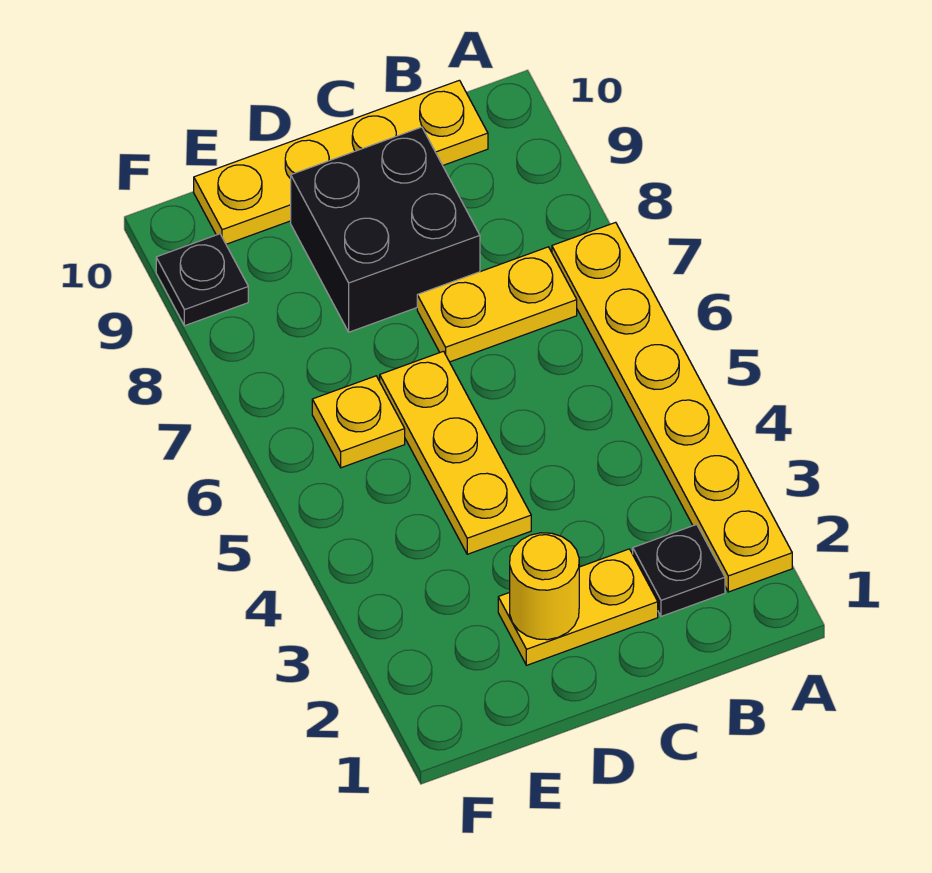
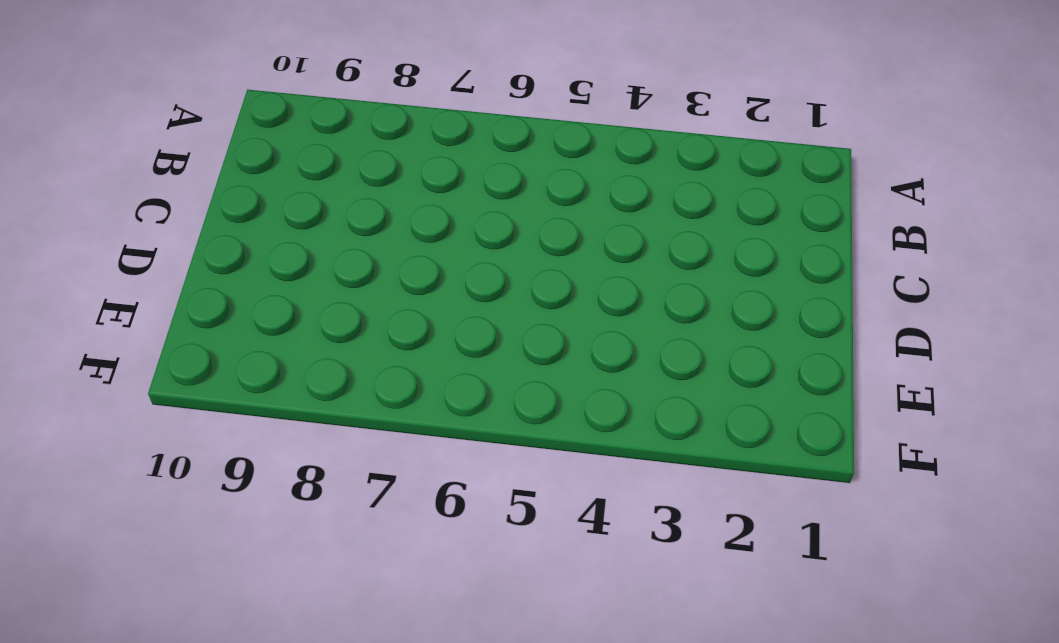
none -> yellow 1x6 plate [552,222,792,592]
none -> black 1x1 plate [633,524,725,616]

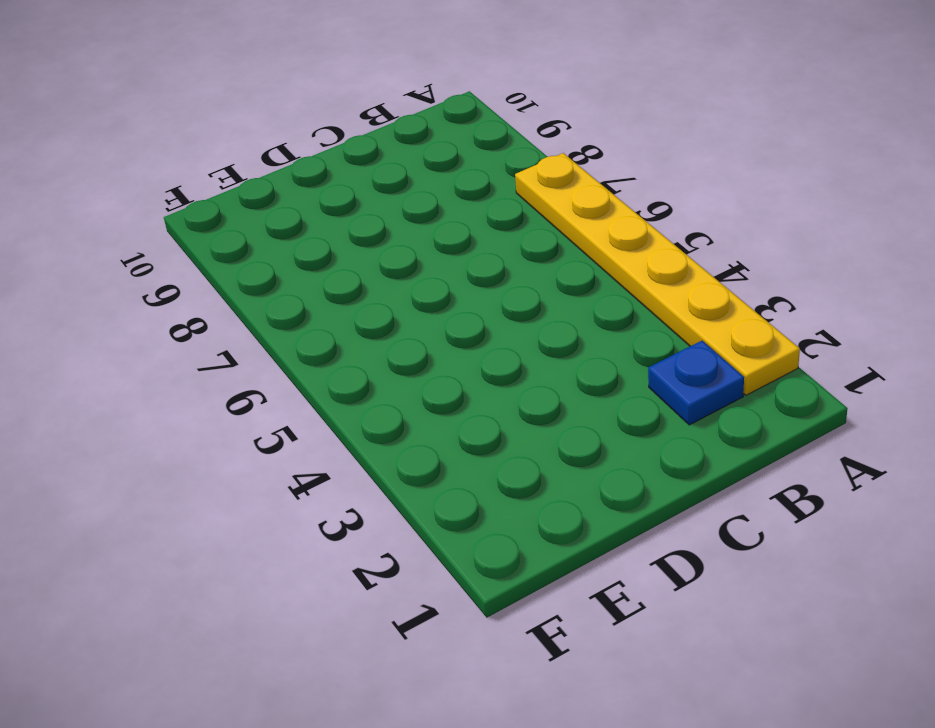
blue 1x1 plate [648,341,744,425] -> black 1x1 plate [633,524,725,616]
none -> yellow 1x2 plate [417,247,577,362]
none -> yellow 1x4 plate [194,80,488,244]

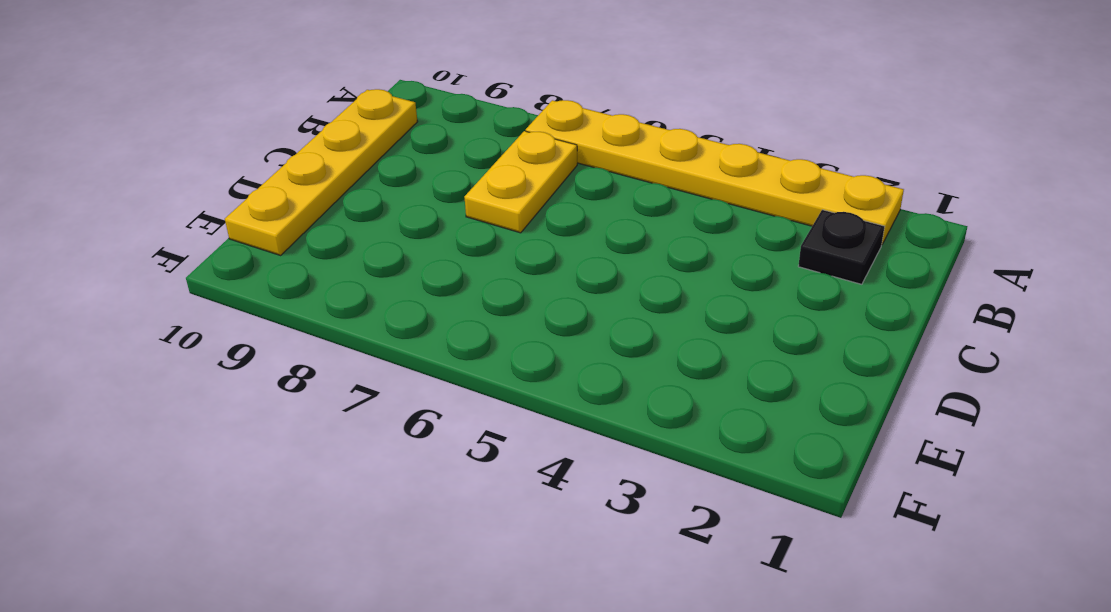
none -> yellow 1x2 plate [498,549,658,665]
none -> black 2x2 brick [291,127,480,332]

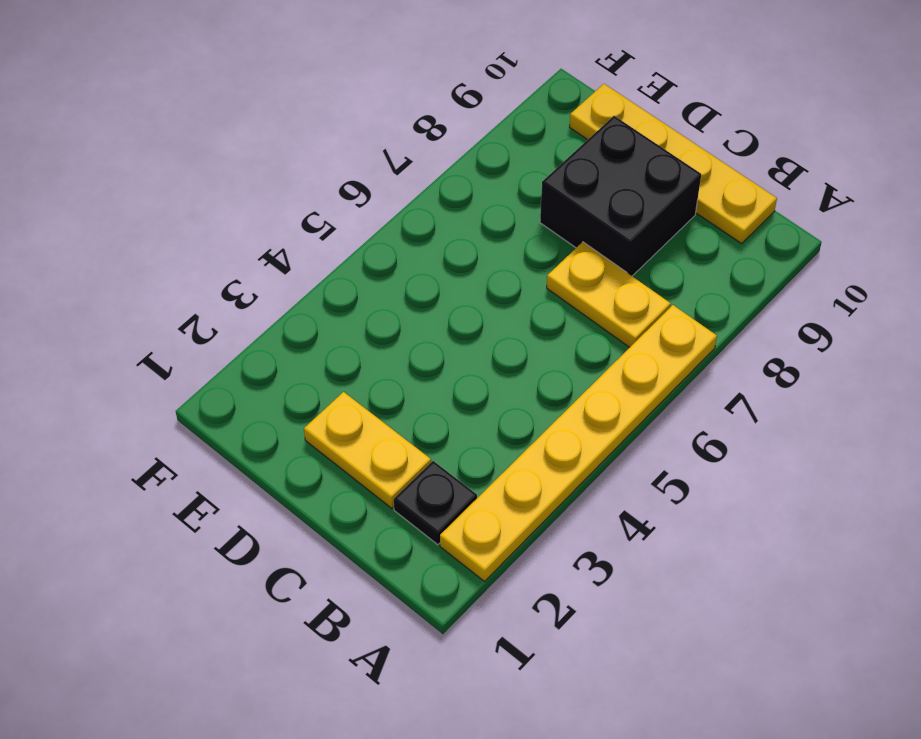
none -> yellow 1x3 plate [380,351,531,554]
none -> yellow 1x1 plate [312,376,405,468]

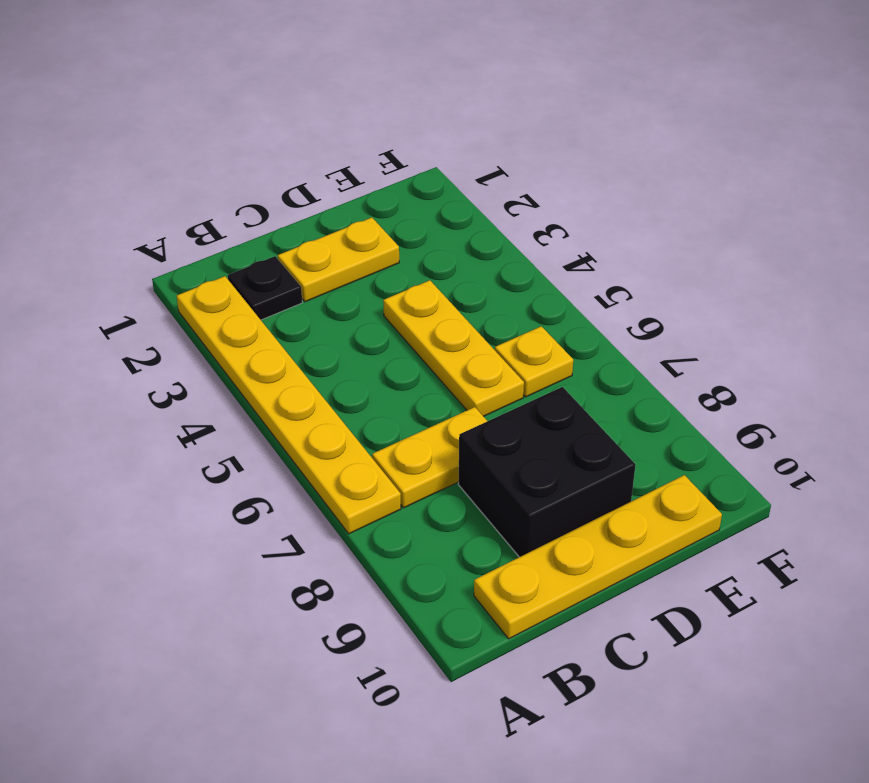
none -> black 1x1 plate [156,234,248,326]
none -> yellow 1x1 round brick [510,533,579,640]

